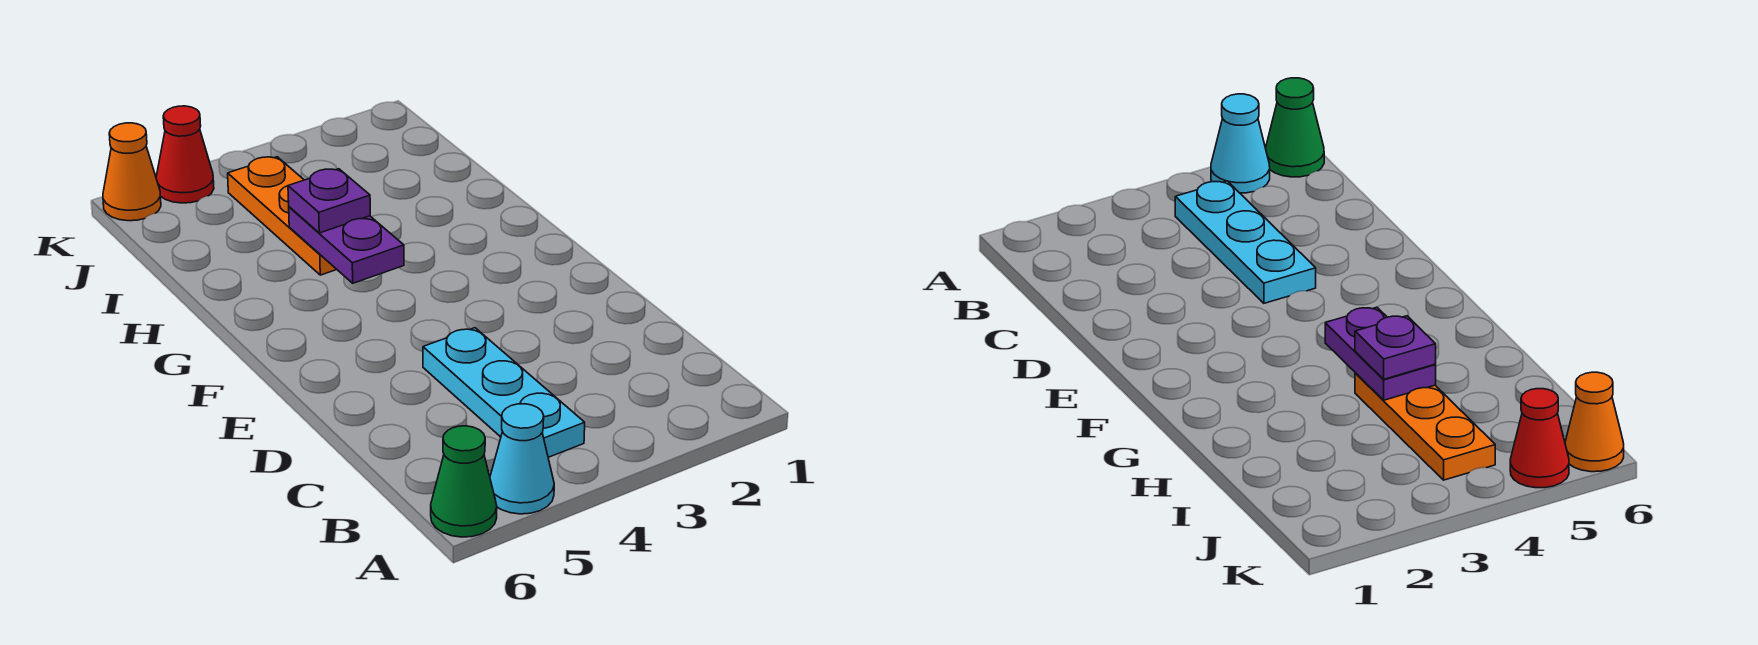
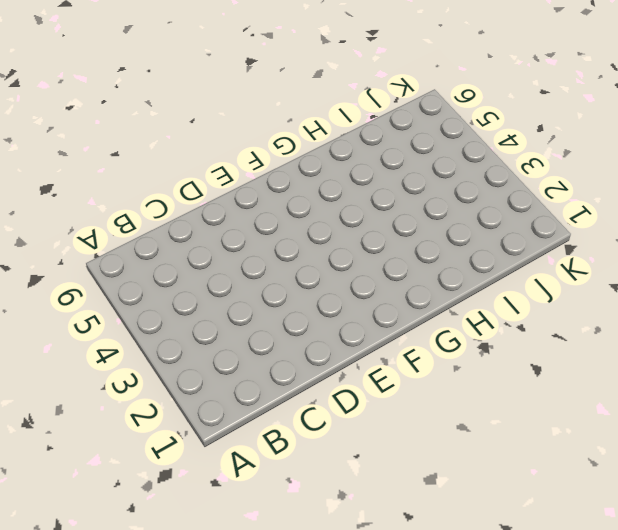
none -> cyan 1x1 cone [490,404,554,514]
none -> green 1x1 cone [431,426,497,537]

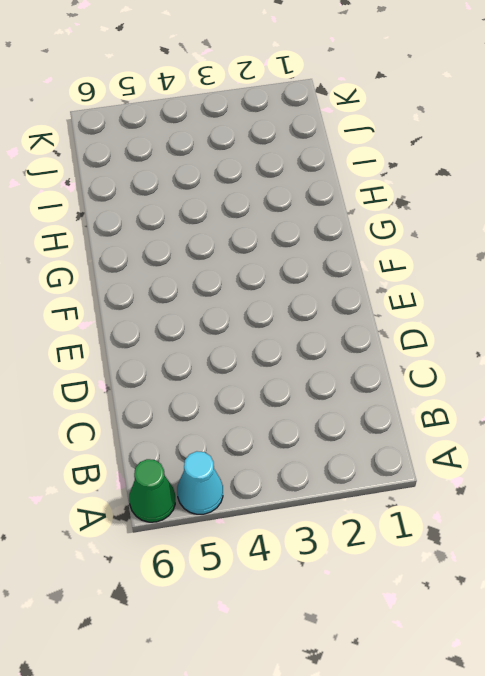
none -> cyan 1x3 plate [423,328,585,457]
none -> orange 1x3 plate [228,157,337,275]

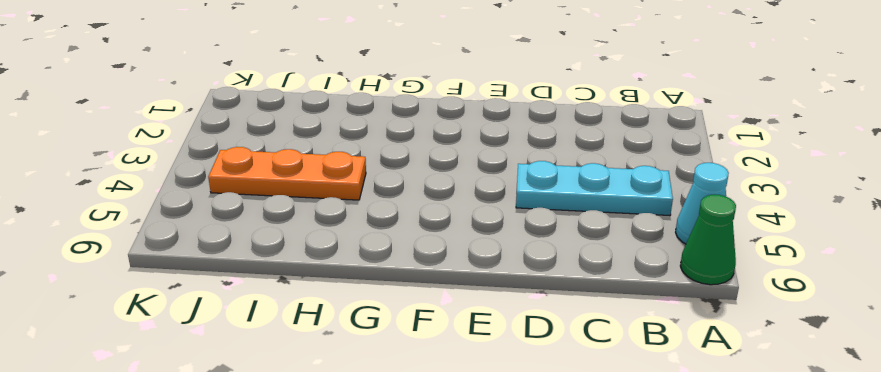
none -> red 1x1 cone [156,106,214,203]
none -> orange 1x1 cone [103,123,161,221]

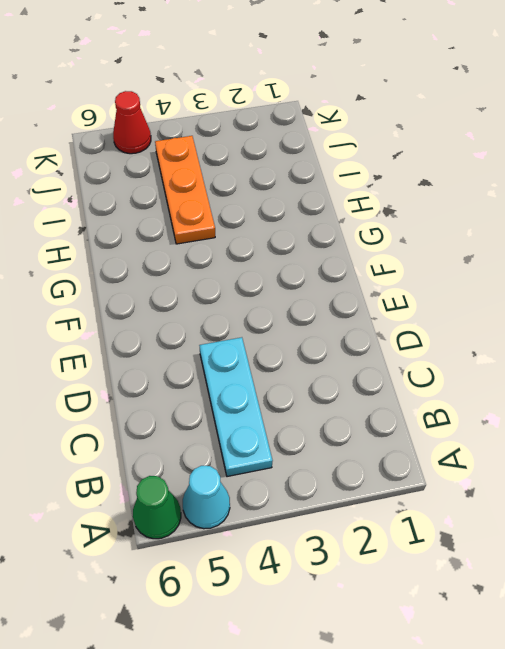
none -> orange 1x1 cone [103,123,161,221]
none -> purple 1x2 plate [289,207,404,283]

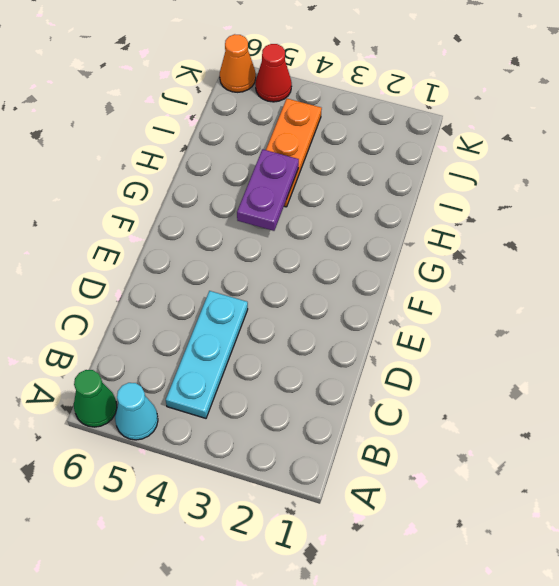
none -> purple 1x1 plate [288,169,370,233]

